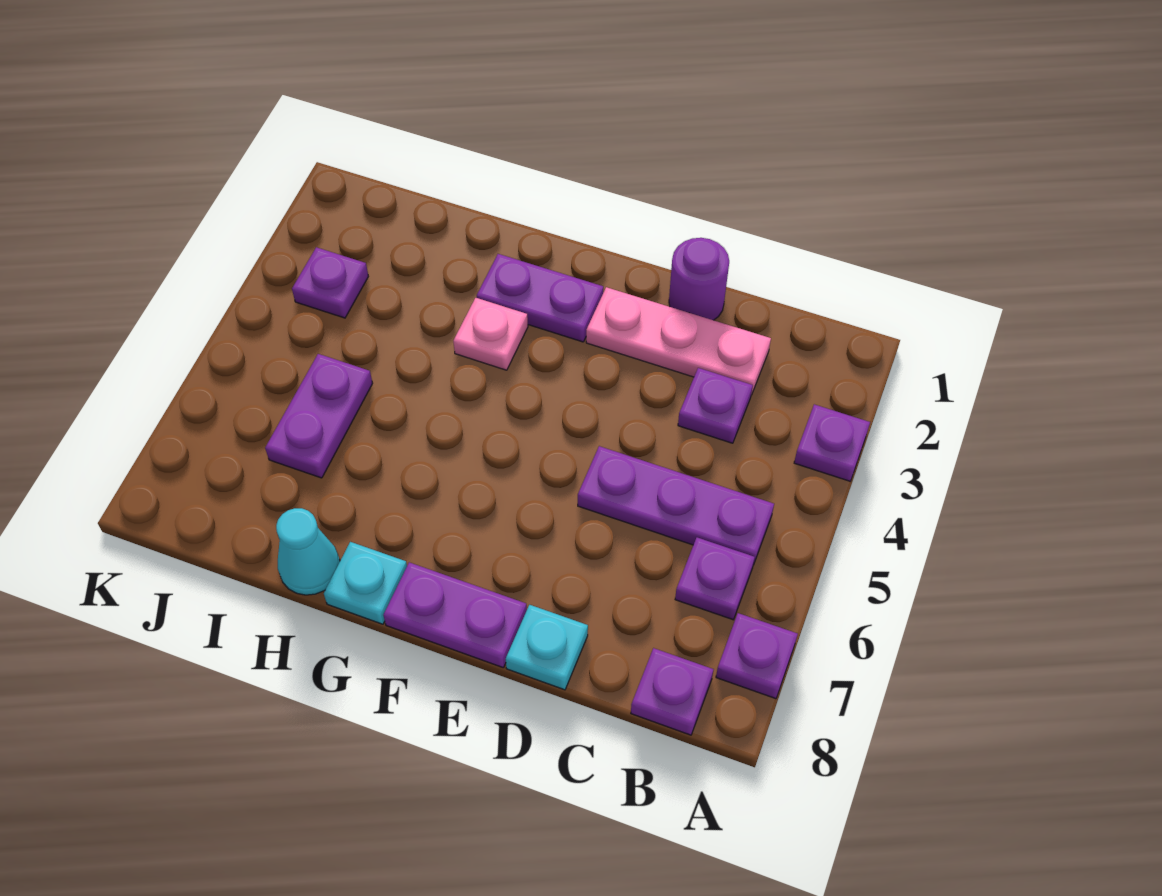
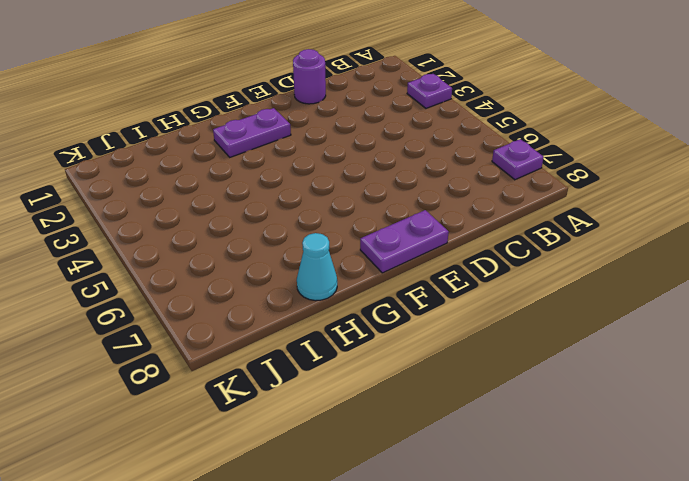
none -> purple 1x3 plate [578,446,774,565]
none -> purple 1x1 plate [675,537,755,620]
none -> purple 1x1 plate [631,648,714,735]

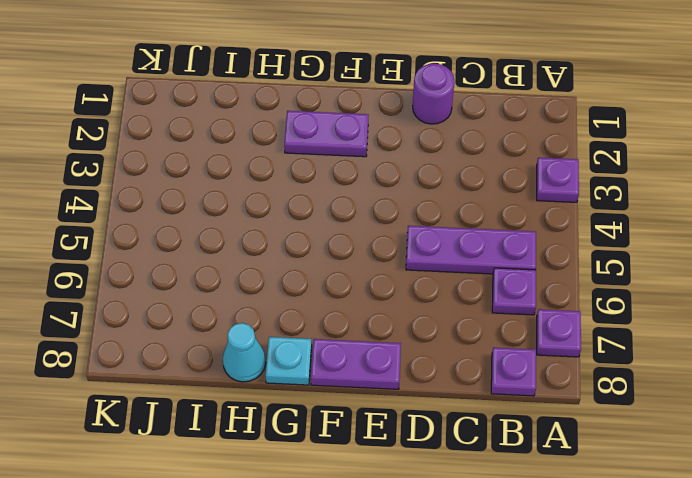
none -> pink 1x3 plate [586,287,771,395]
none -> purple 1x1 plate [678,368,753,443]
none -> cyan 1x1 plate [506,605,588,690]

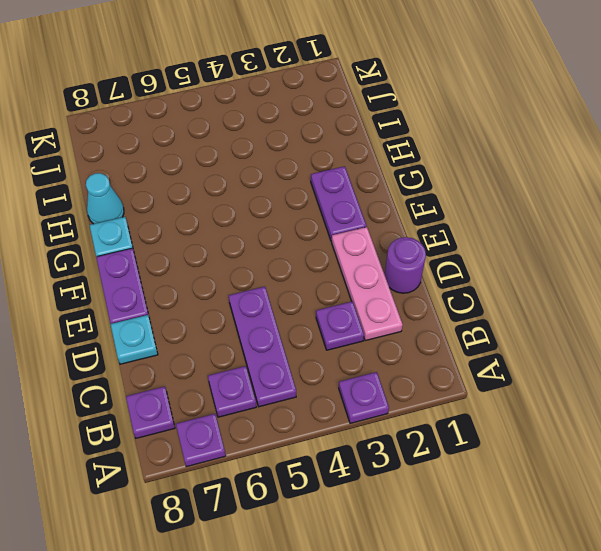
none -> pink 1x1 plate [453,298,528,370]
none -> purple 1x2 plate [265,354,373,478]
none -> purple 1x1 plate [292,247,368,318]

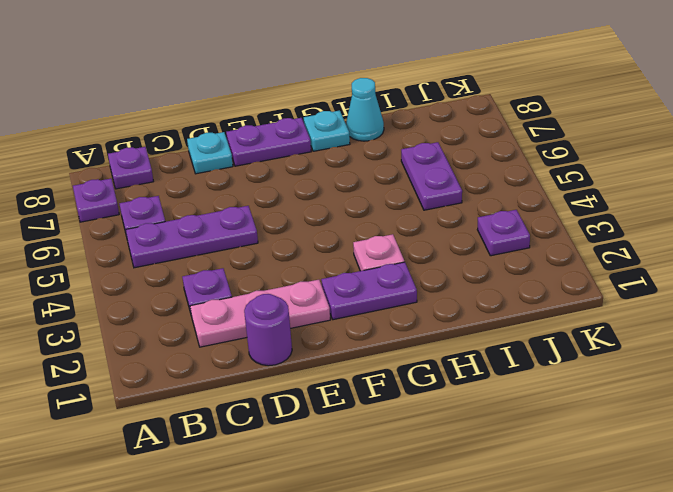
none -> purple 1x1 plate [794,404,870,481]

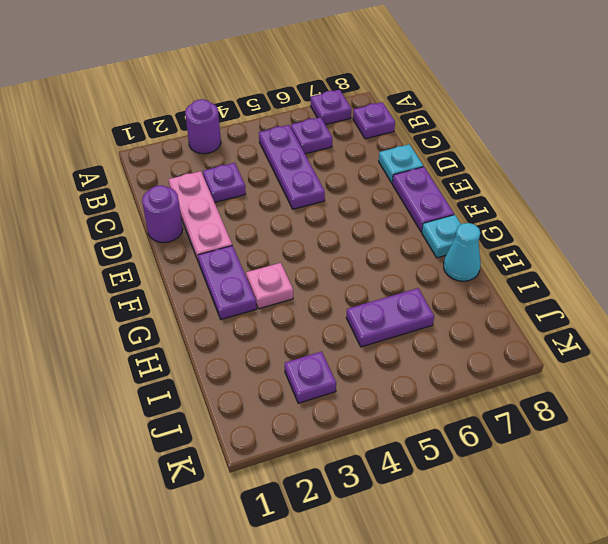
purple 1x1 round brick [185,99,221,154] -> purple 1x1 plate [794,404,870,481]

